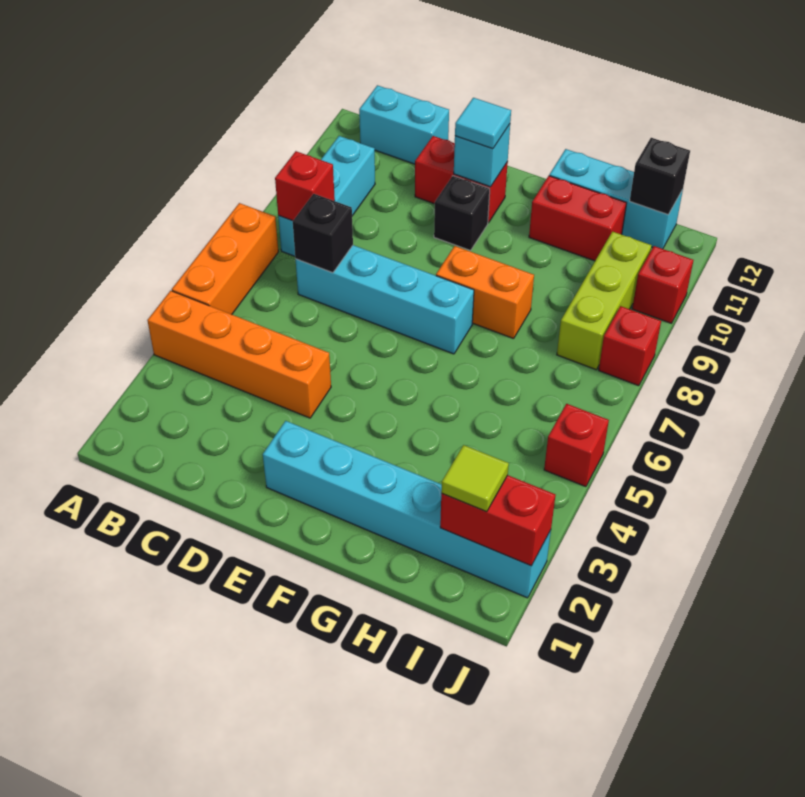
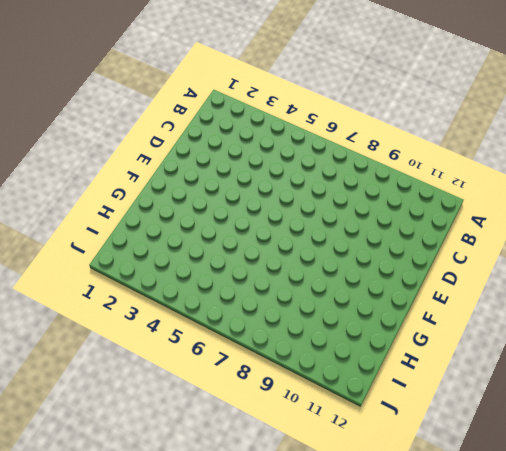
none -> orange 1x4 brick [147,291,331,418]
none -> orange 1x3 brick [172,203,278,314]
none -> cyan 1x3 brick [278,136,375,256]

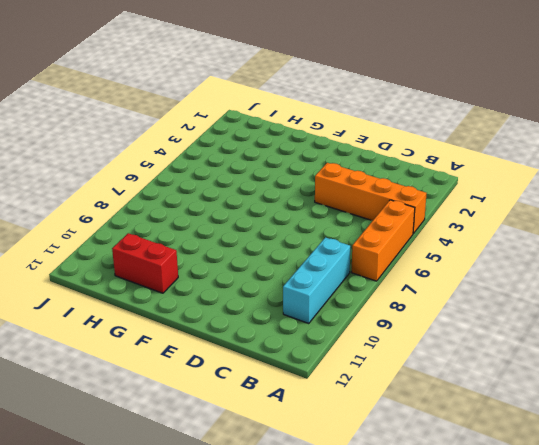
none -> cyan 1x2 brick [359,85,449,164]
none -> cyan 1x4 brick [295,245,474,354]
none -> red 1x2 brick [415,136,508,223]

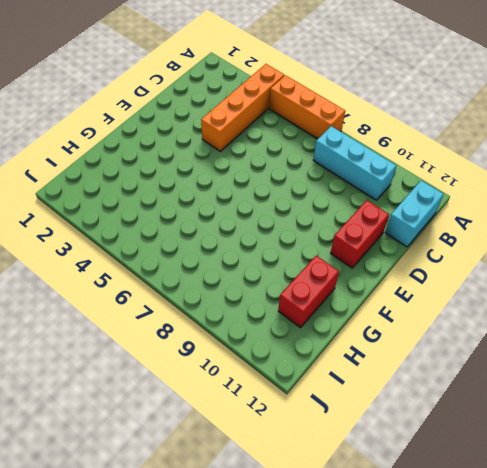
none -> cyan 1x4 brick [295,245,474,354]
none -> cyan 1x6 brick [263,421,551,598]
none -> black 1x1 brick [434,176,490,251]

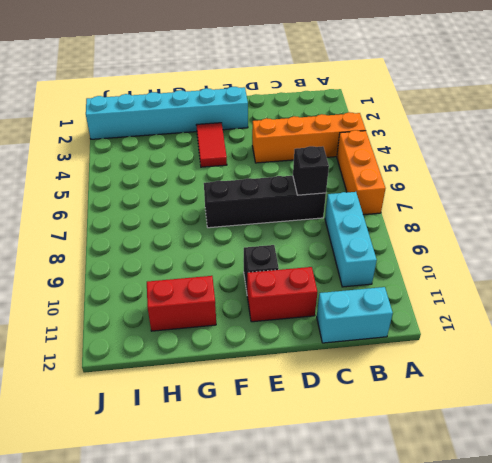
black 1x4 brick [204,176,326,228] -> cyan 1x4 brick [295,245,474,354]
red 1x2 tile [197,123,227,167] -> none
none -> orange 1x2 brick [436,246,534,339]
none -> cyan 1x3 brick [549,149,683,249]
none -> lime 1x3 brick [557,232,652,370]

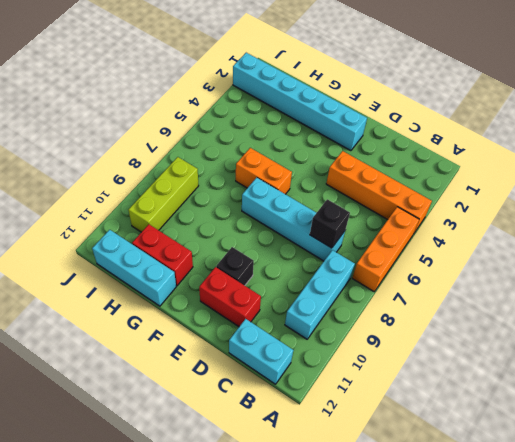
orange 1x2 brick [236,148,292,194] -> orange 1x2 brick moved to [436,246,534,339]
none -> red 1x1 brick [544,404,609,487]
none -> red 1x1 brick [599,306,661,386]
none -> red 1x1 brick [632,246,693,323]

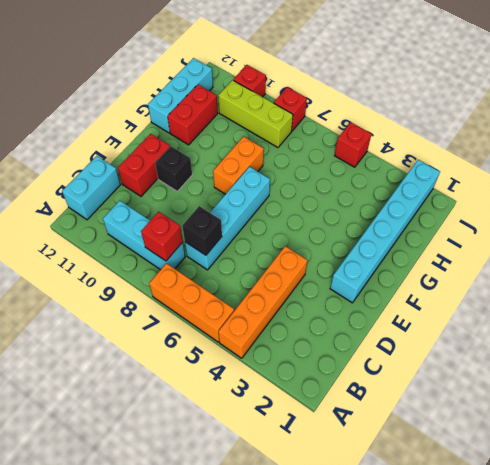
none -> cyan 1x1 brick [454,124,510,187]
none -> red 1x2 brick [440,475,556,566]
none -> black 1x1 brick [630,138,690,215]

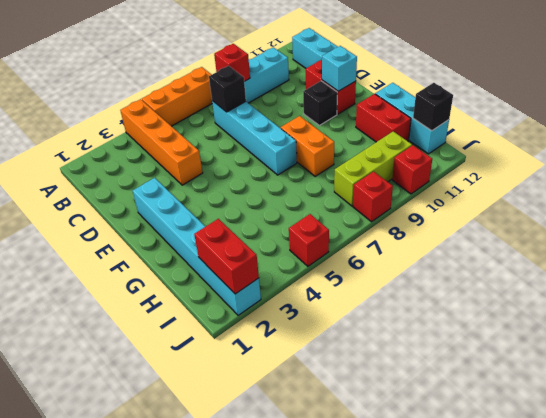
none -> cyan 1x1 tile [455,98,511,149]
none -> lime 1x1 tile [441,445,509,512]

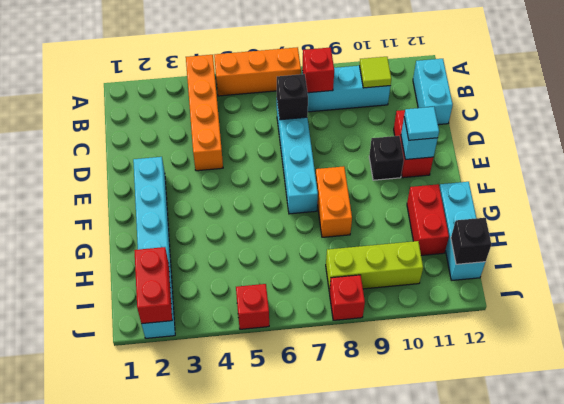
lime 1x1 tile [359,57,391,88] -> lime 1x1 tile moved to [441,445,509,512]
none -> red 1x1 brick [632,246,693,323]

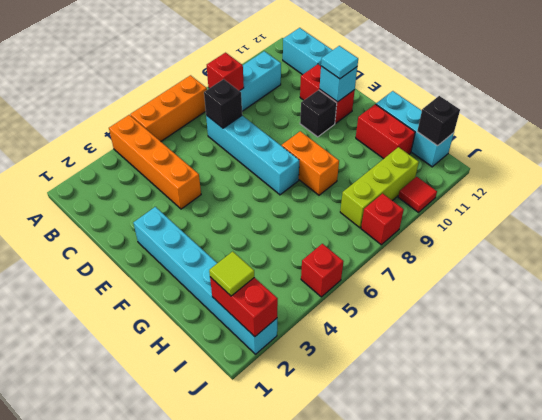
red 1x1 tile [398,177,437,212] -> red 1x1 brick [632,246,693,323]

